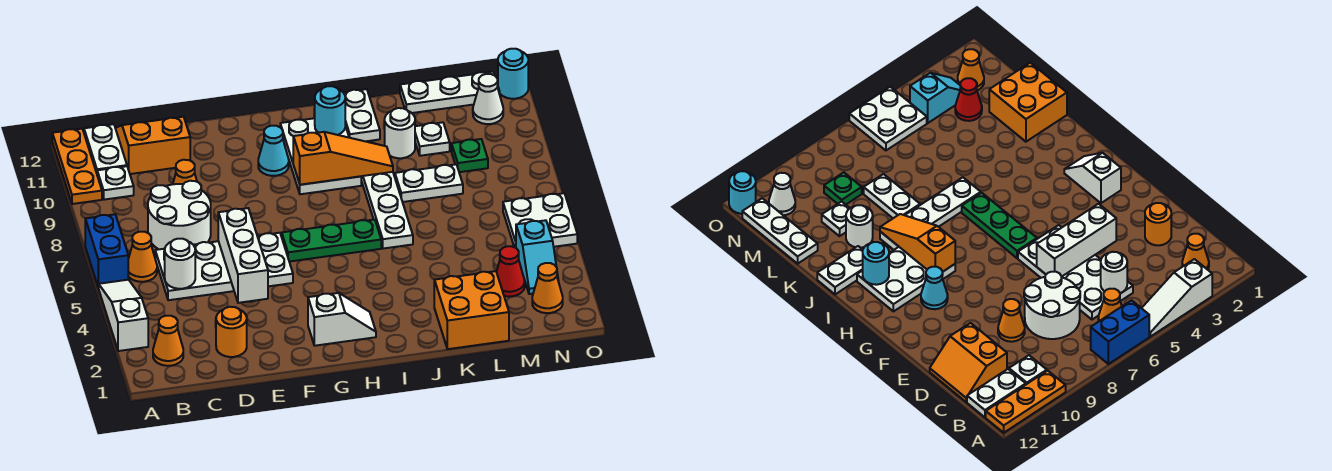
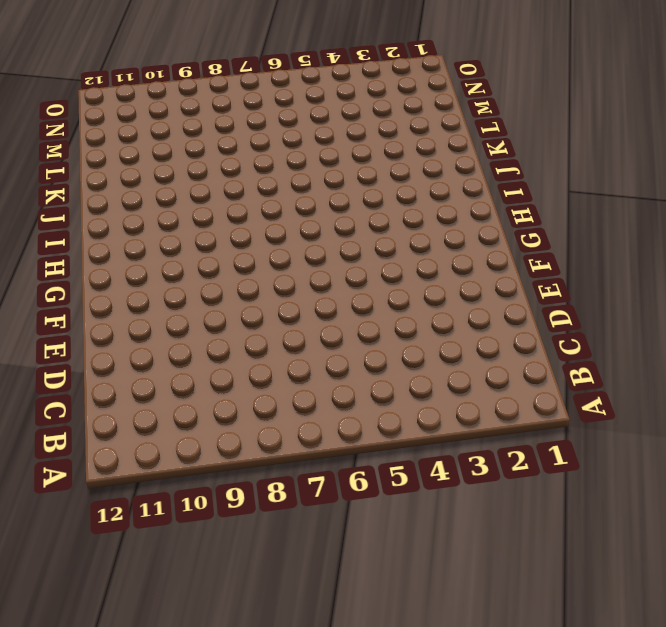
none -> white 1x3 slope [99,280,148,351]
none -> blue 1x2 brick [85,214,128,288]
none -> orange 1x3 plate [52,129,102,204]
none -> orange 1x1 cone [153,316,183,366]

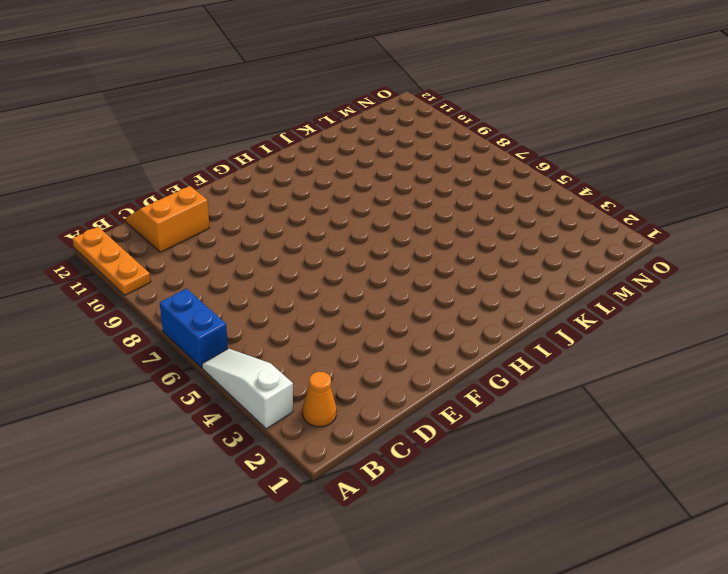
none -> orange 1x1 cone [128,232,157,282]
none -> white 1x1 plate [97,166,134,200]
none -> white 1x2 plate [84,124,127,173]
none -> white 2x4 plate [155,233,293,300]

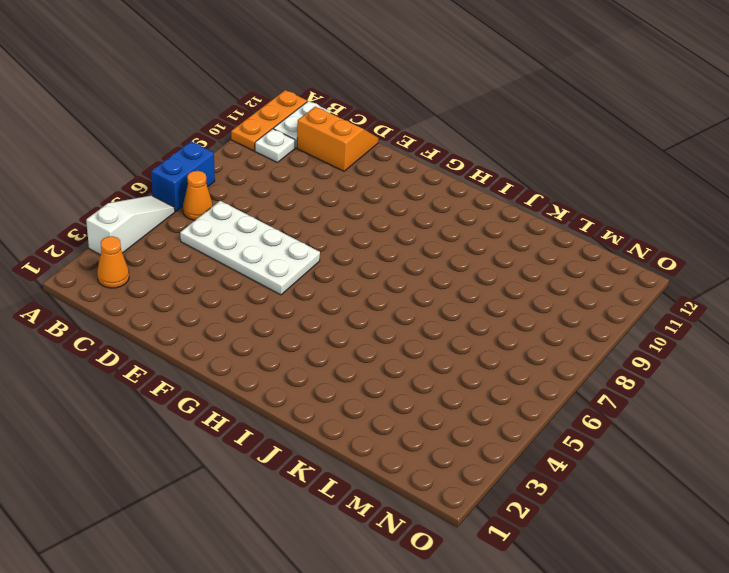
none -> white 2x2 round brick [148,181,211,249]
none -> orange 1x1 round brick [216,307,247,357]
none -> orange 1x1 cone [173,160,197,184]
none -> white 1x2 slope [308,293,376,346]

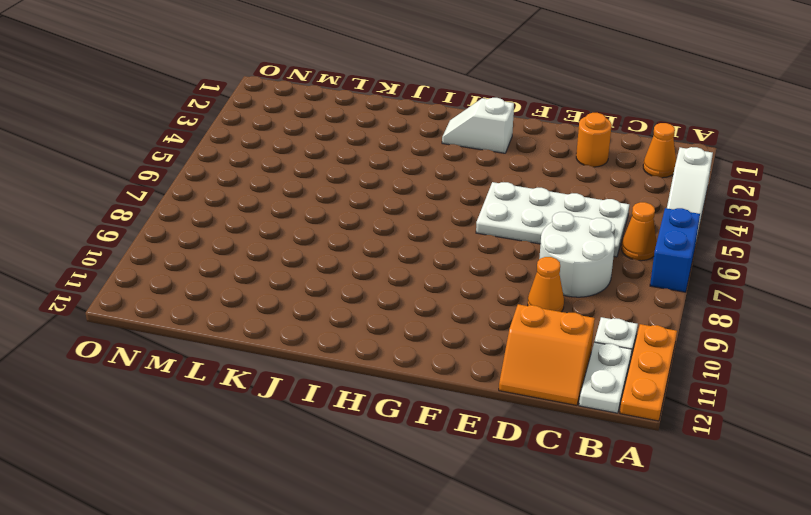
none -> green 1x3 plate [282,220,381,262]
none -> cyan 1x1 cone [258,126,289,176]
none -> white 2x3 plate [280,118,361,194]
none -> white 1x4 plate [361,172,413,249]

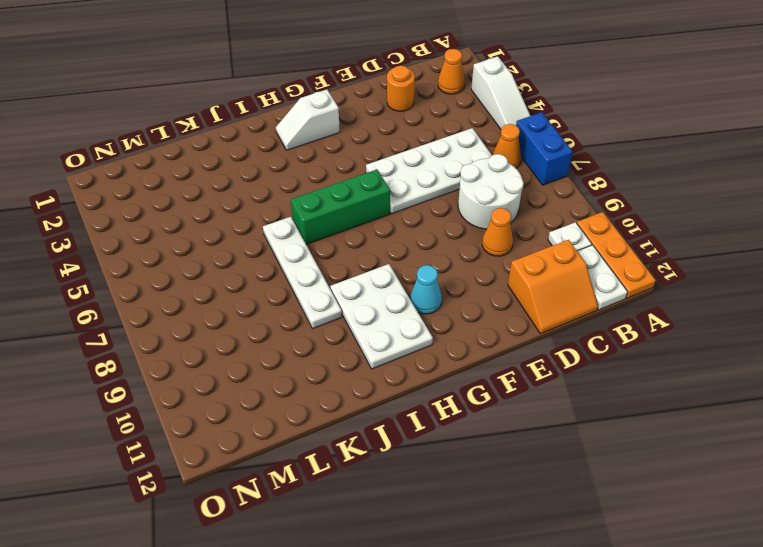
green 1x3 brick [291,170,390,244] -> green 1x3 plate [282,220,381,262]
none -> white 1x2 plate [343,89,380,141]
none -> orange 2x2 brick [434,271,509,349]
none -> white 1x2 plate [395,164,463,202]
none -> white 1x1 round brick [385,108,415,158]

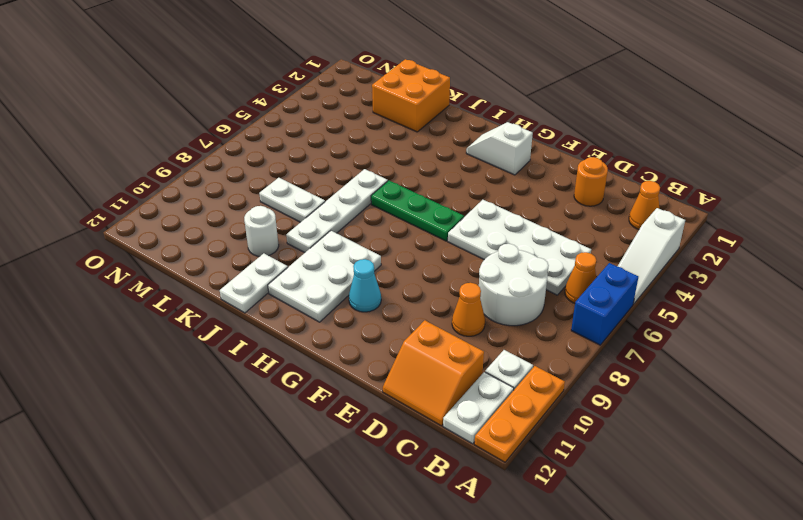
none -> white 1x1 plate [415,122,450,156]
none -> white 1x3 plate [400,72,500,113]
none -> red 1x1 cone [496,246,525,297]
none -> green 1x1 plate [452,139,488,172]

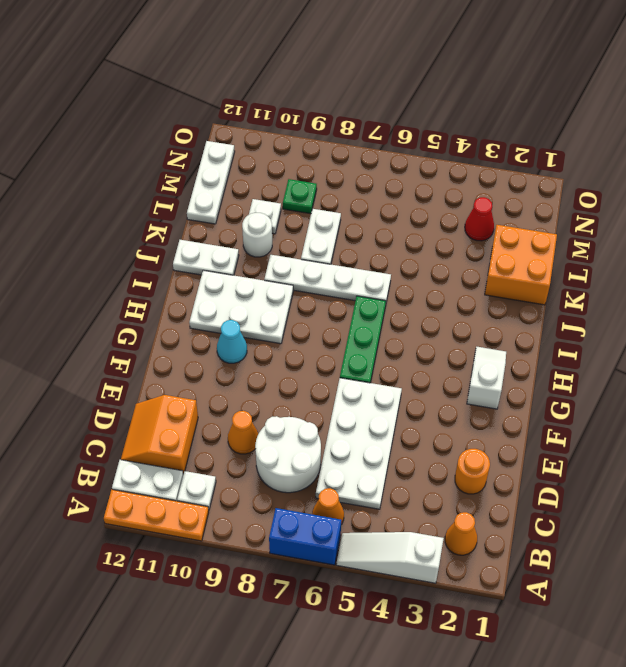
none -> orange 1x1 cone [532,263,563,313]
none -> cyan 1x2 slope [516,220,559,294]
none -> white 2x2 plate [503,193,577,248]
none -> white 1x1 cone [473,74,503,124]

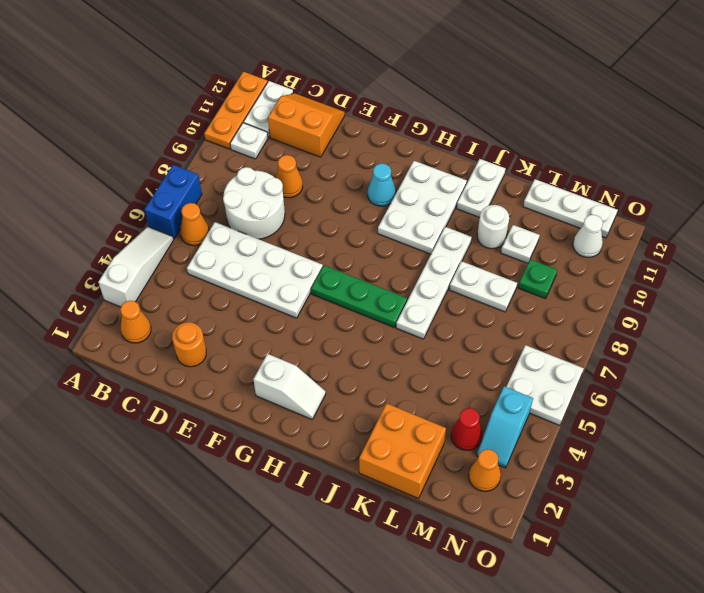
none -> cyan 1x1 round brick [498,49,528,99]
none -> white 1x1 round brick [165,239,195,289]
none -> white 1x3 brick [218,208,268,303]
none -> orange 1x3 slope [293,132,393,185]

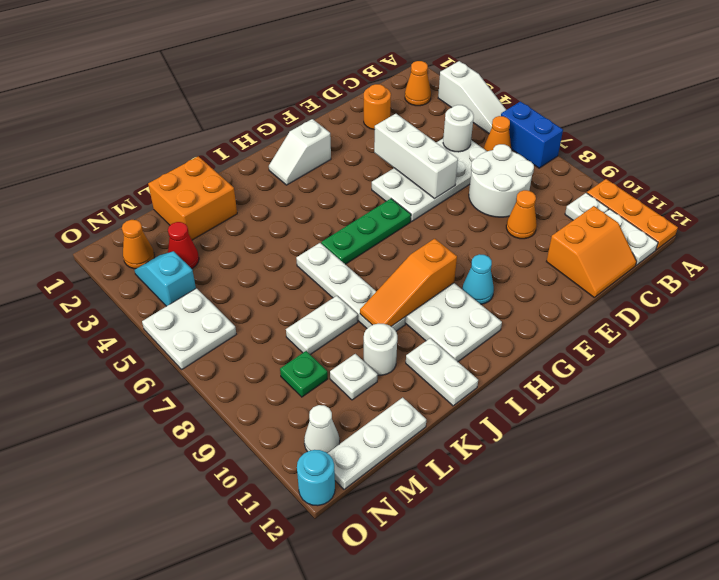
none -> cyan 1x1 round brick [315,86,345,135]

